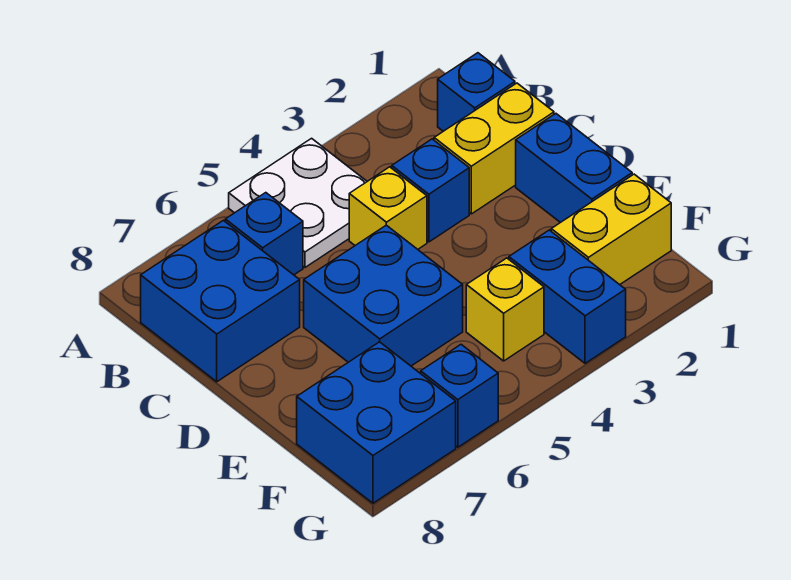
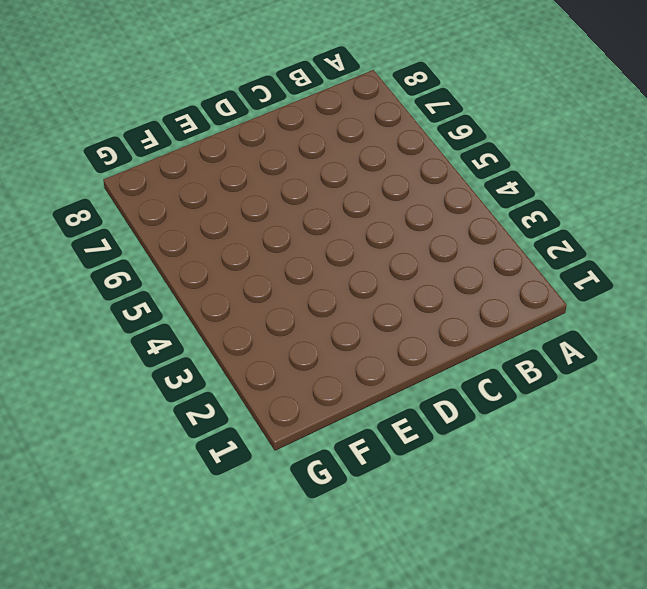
none -> white 2x2 plate [229,138,367,267]
none -> blue 1x1 brick [438,53,515,131]
none -> blue 1x1 brick [225,193,303,275]

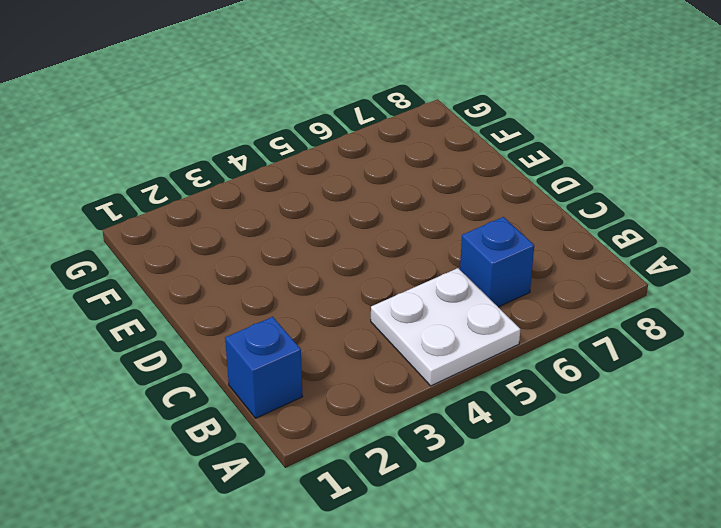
none -> blue 2x2 brick [141,220,300,382]
none -> yellow 1x2 brick [434,83,554,214]
none -> blue 1x1 brick [392,139,469,242]

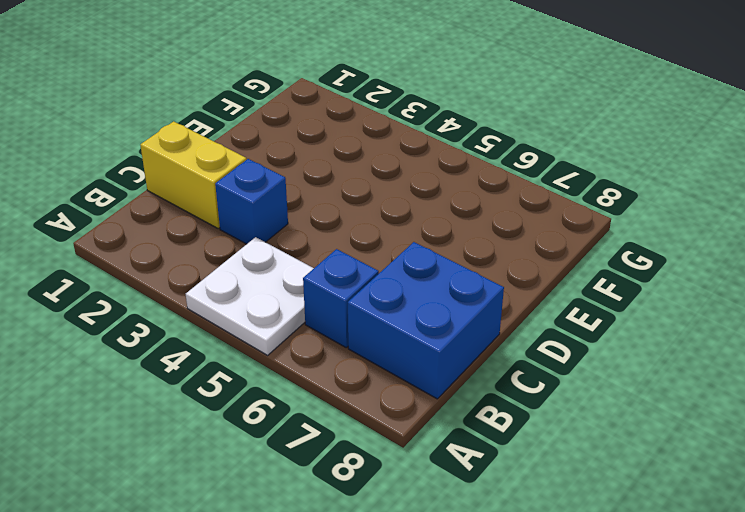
none -> blue 1x1 brick [438,53,515,131]
none -> yellow 1x1 brick [349,167,427,249]
none -> blue 1x2 brick [516,114,632,223]

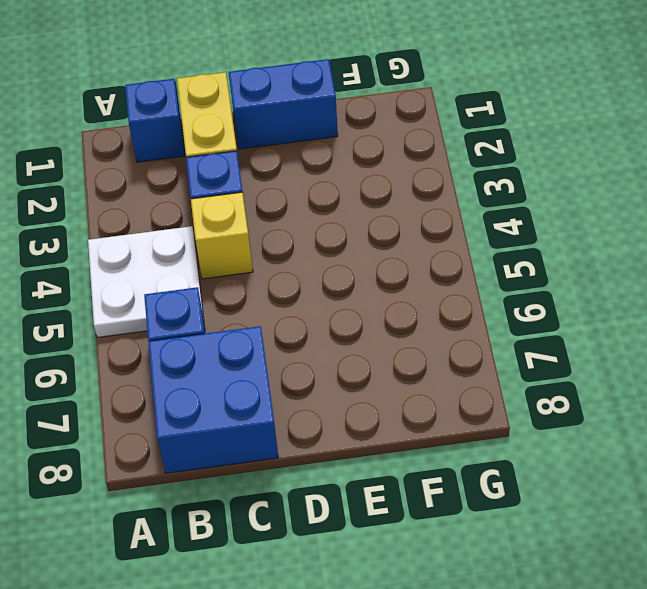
none -> blue 2x2 brick [304,225,463,366]
none -> yellow 1x2 brick [551,174,671,285]
none -> blue 1x2 brick [509,230,626,363]

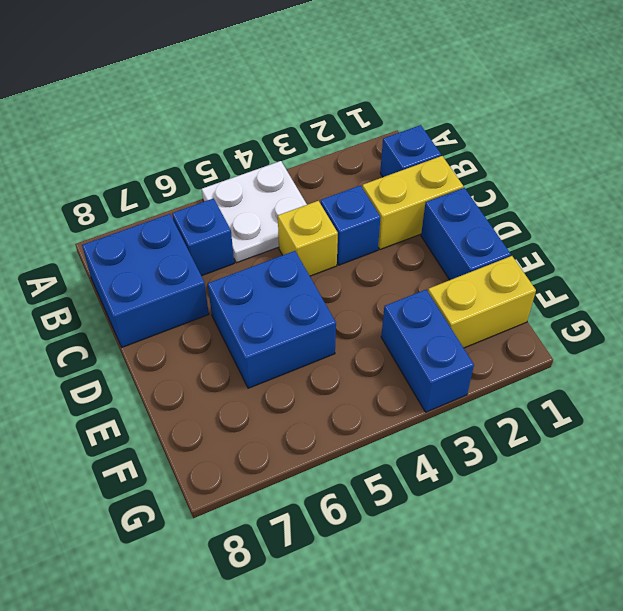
none -> yellow 1x1 brick [466,258,544,361]
none -> blue 2x2 brick [297,342,456,503]
none -> blue 1x1 brick [421,345,498,447]

